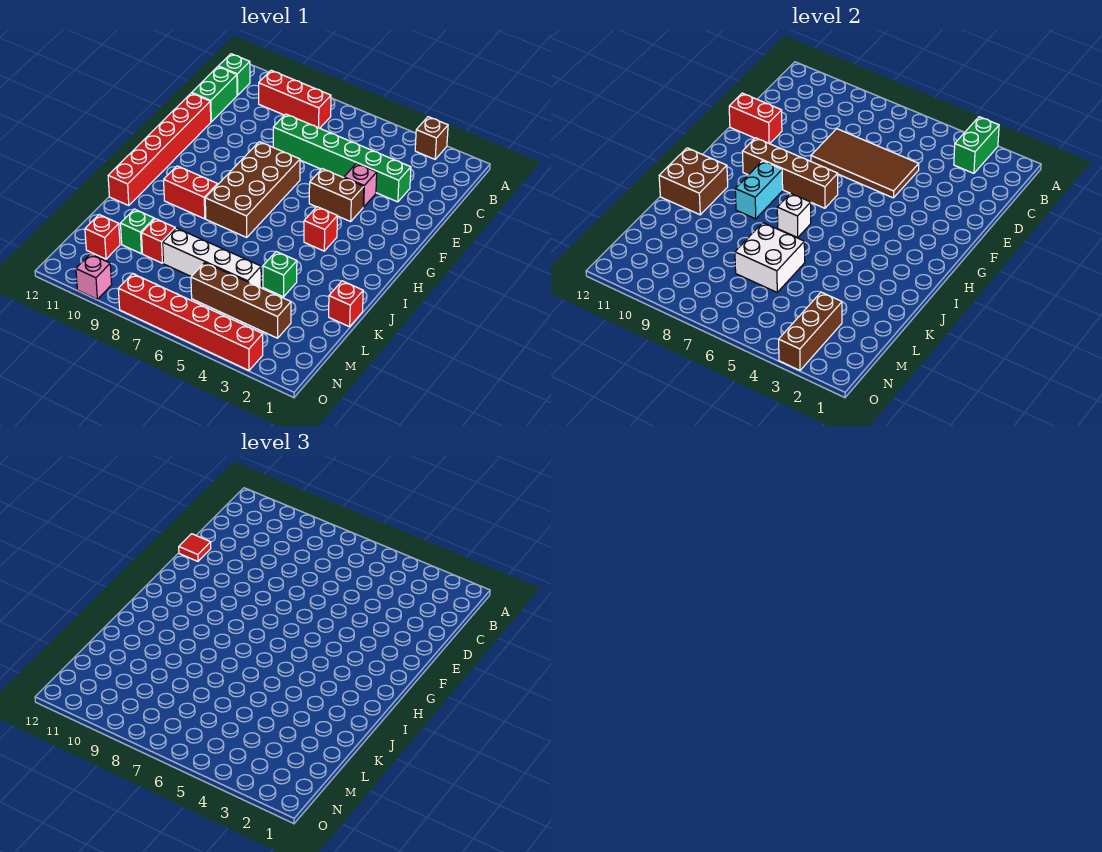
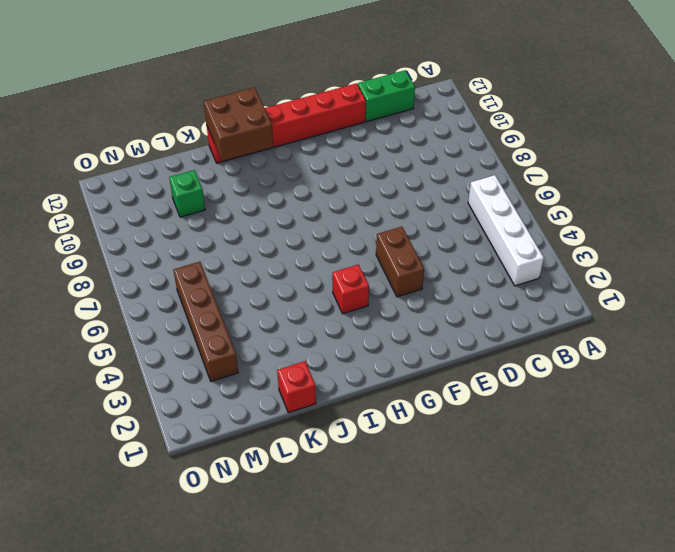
white 1x4 brick [468,175,544,286] -> white 1x4 brick moved to [163,228,261,288]
none -> brown 1x1 brick [415,117,448,159]
none -> red 1x3 brick [259,70,331,128]
none -> green 1x1 brick [218,54,250,95]
none -> green 1x6 brick [273,114,411,202]

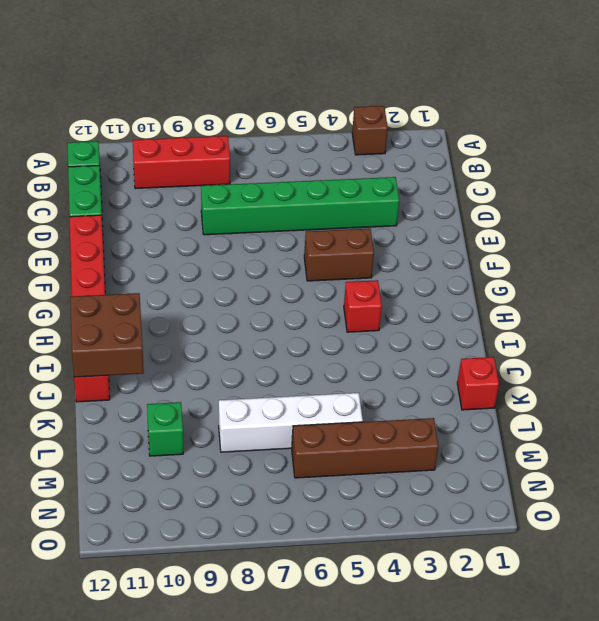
none -> pink 1x1 brick [344,163,377,207]
none -> brown 2x4 brick [205,142,300,237]
none -> red 1x2 brick [164,166,218,219]
none -> green 1x1 brick [263,251,297,297]

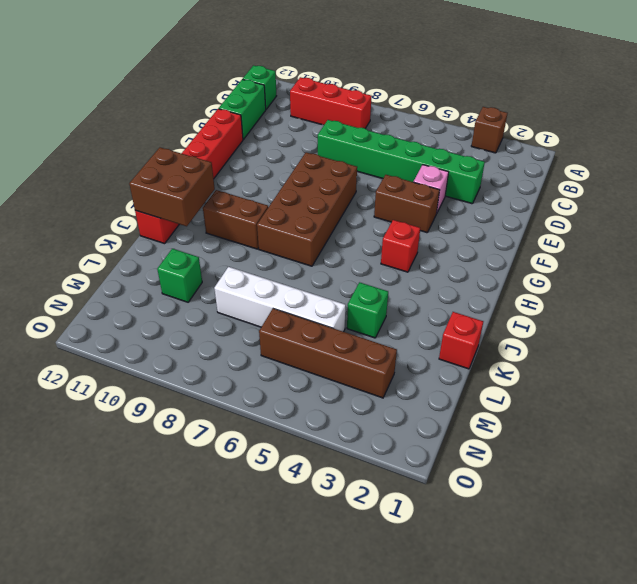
brown 1x2 brick [203,190,268,249] -> red 1x2 brick [164,166,218,219]
none -> red 1x1 brick [142,219,175,263]
none -> red 1x1 brick [85,215,120,259]
none -> red 1x6 brick [118,274,263,370]
none -> pink 1x1 brick [76,254,112,299]

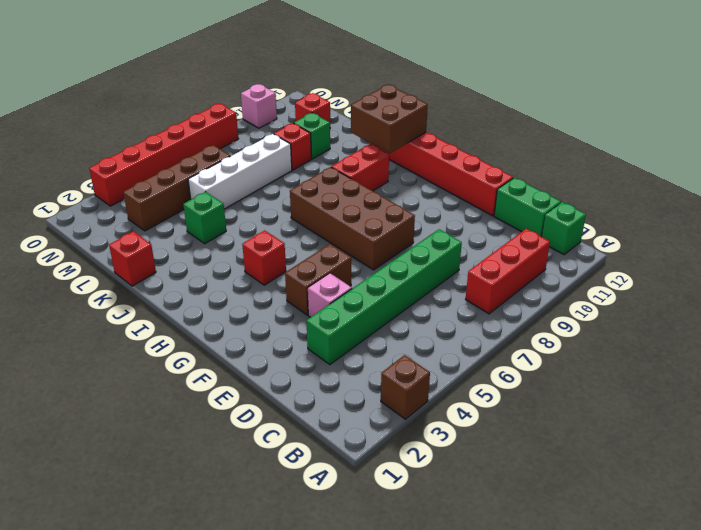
none -> green 1x2 brick [954,117,999,173]
none -> brown 2x4 tile [811,129,919,198]
none -> red 1x2 brick [729,93,782,144]
none -> brown 1x4 brick [742,138,838,208]

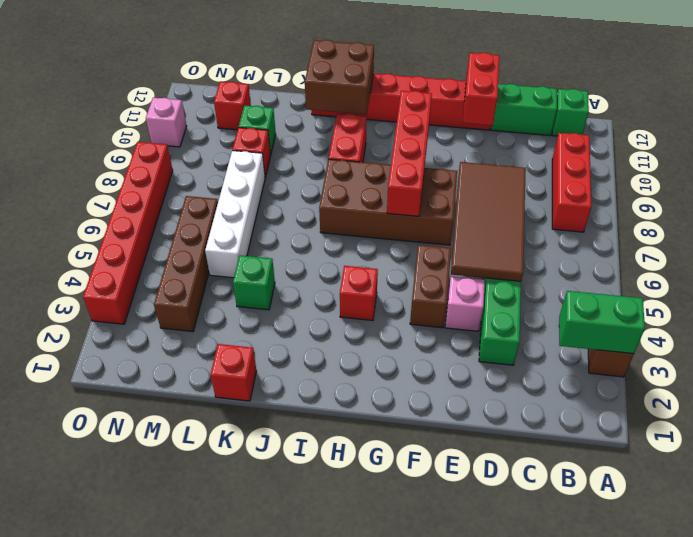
red 1x4 brick [387,91,432,216] -> brown 1x4 brick [742,138,838,208]
none -> cyan 1x2 brick [735,161,783,219]
none -> white 1x1 brick [777,193,811,237]
none -> white 2x2 brick [735,223,805,292]
none -> brown 1x3 brick [779,292,842,370]

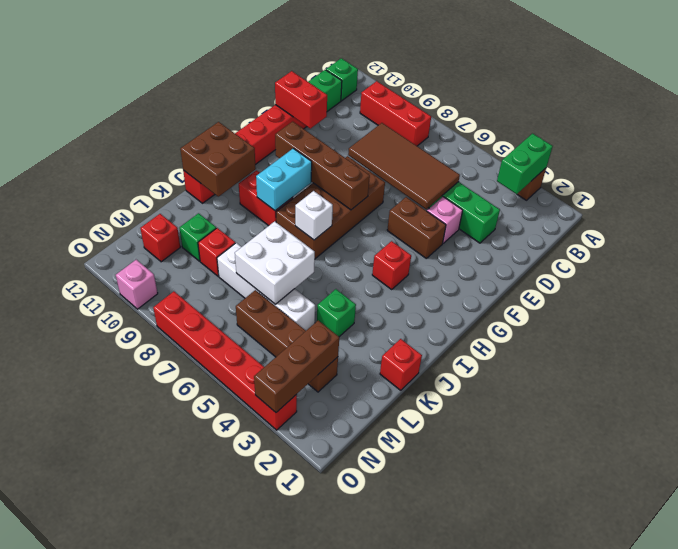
none -> red 1x1 tile [179,534,211,561]

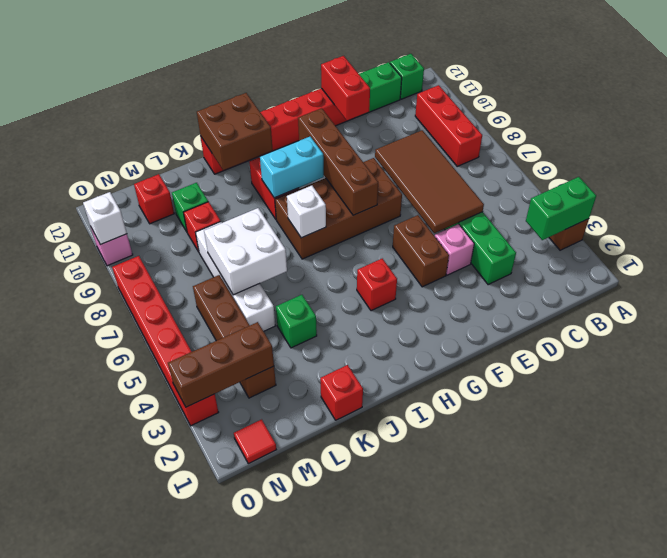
red 1x1 tile [234,419,276,464] -> red 1x1 tile moved to [179,534,211,561]
white 1x1 brick [83,192,127,245] -> none

